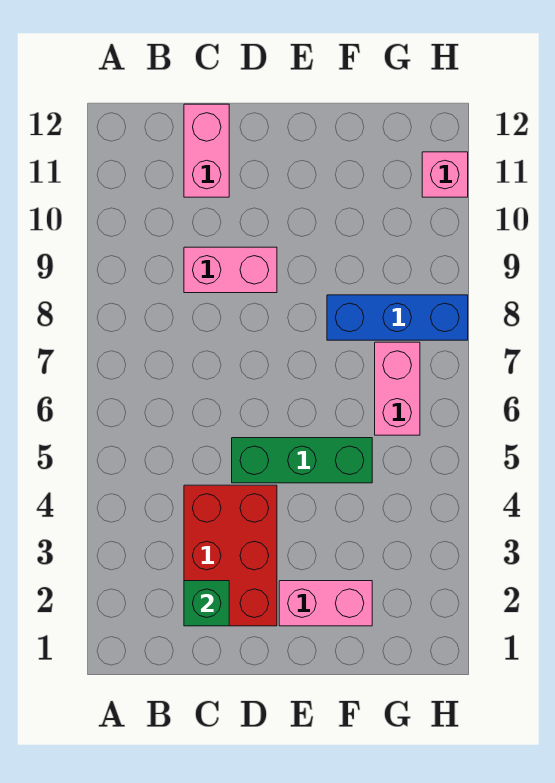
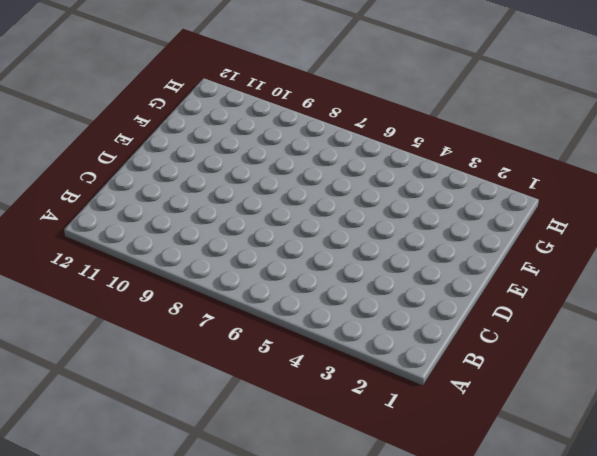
none -> red 2x3 brick [184,485,277,626]
none -> pink 1x2 brick [184,247,277,293]

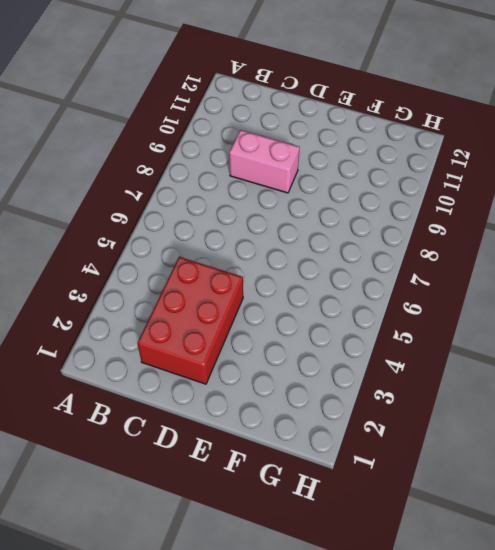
none -> pink 1x2 brick [184,104,229,197]
none -> green 1x3 brick [232,438,372,483]

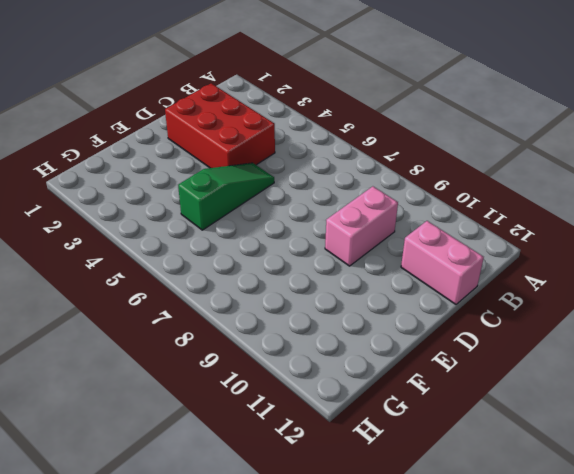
green 1x3 slope [178,163,274,230] -> green 1x3 brick [232,438,372,483]
none -> pink 1x2 brick [279,581,372,626]
none -> blue 1x3 brick [327,295,468,340]

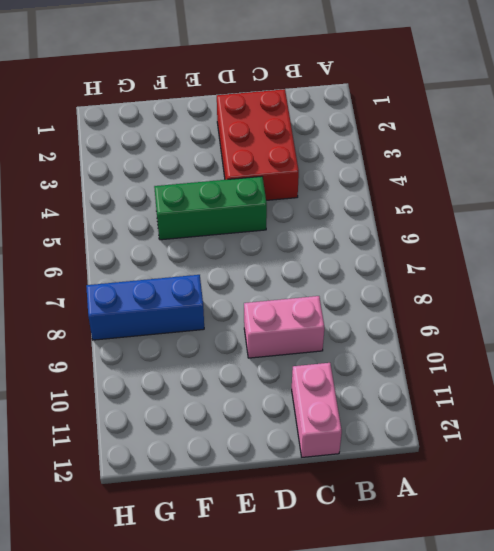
none -> pink 1x2 brick [279,581,372,626]
none -> pink 1x2 brick [375,342,420,435]

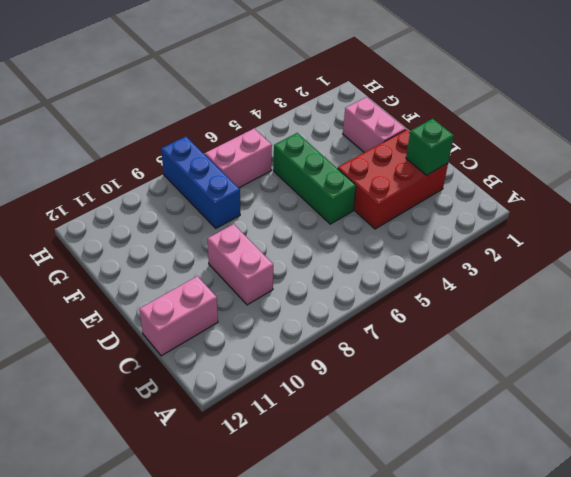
none -> pink 1x1 brick [422,152,468,197]

